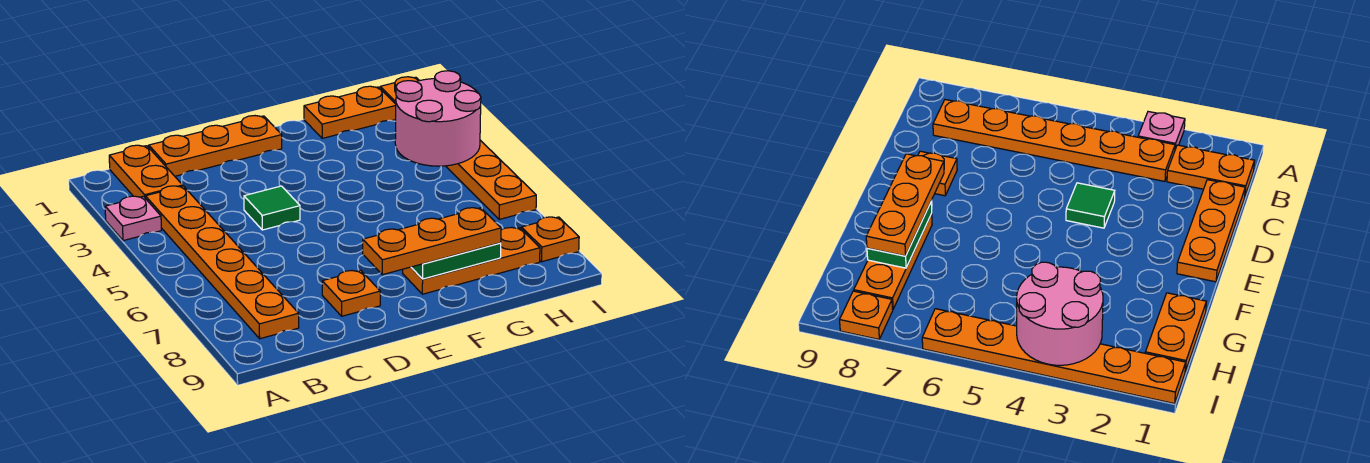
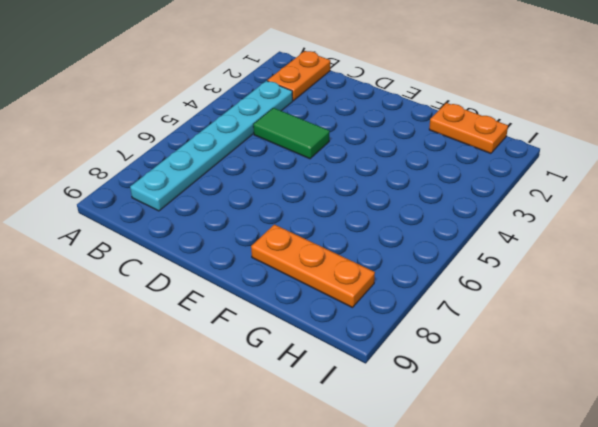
cyan 1x6 plate [130,81,293,211] -> orange 1x6 plate [145,186,299,339]
green 1x2 tile [253,108,330,159] -> green 1x1 tile [244,186,300,230]
none -> pink 1x1 plate [105,196,161,241]
none -> orange 1x3 plate [149,116,282,176]
none -> orange 1x1 plate [322,270,380,316]

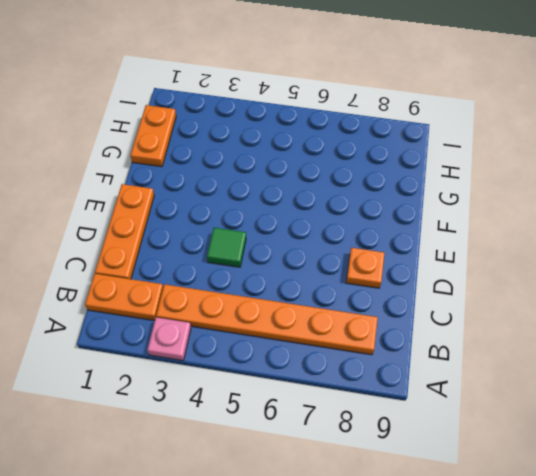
none -> orange 1x3 plate [403,227,540,294]
none -> orange 1x6 plate [380,77,536,219]
none -> orange 1x1 plate [522,217,579,262]

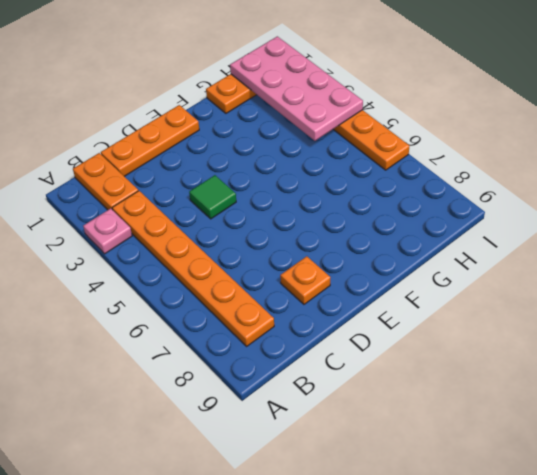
pink 2x4 plate [230,36,363,141] -> pink 2x2 round brick [395,71,481,166]
none -> orange 1x3 plate [403,227,540,294]
none -> orange 1x1 plate [522,217,579,262]
none -> green 1x2 plate [411,243,501,279]

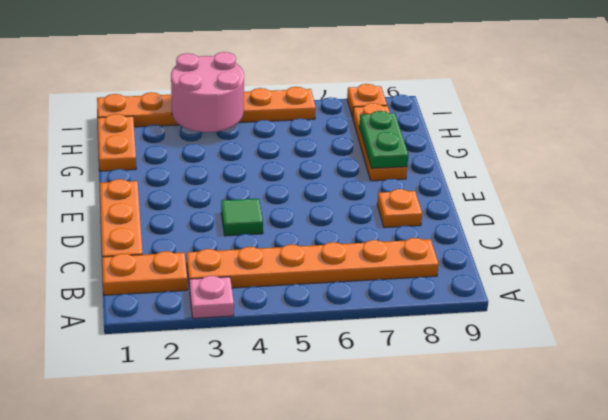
none -> orange 1x3 plate [363,208,501,275]

